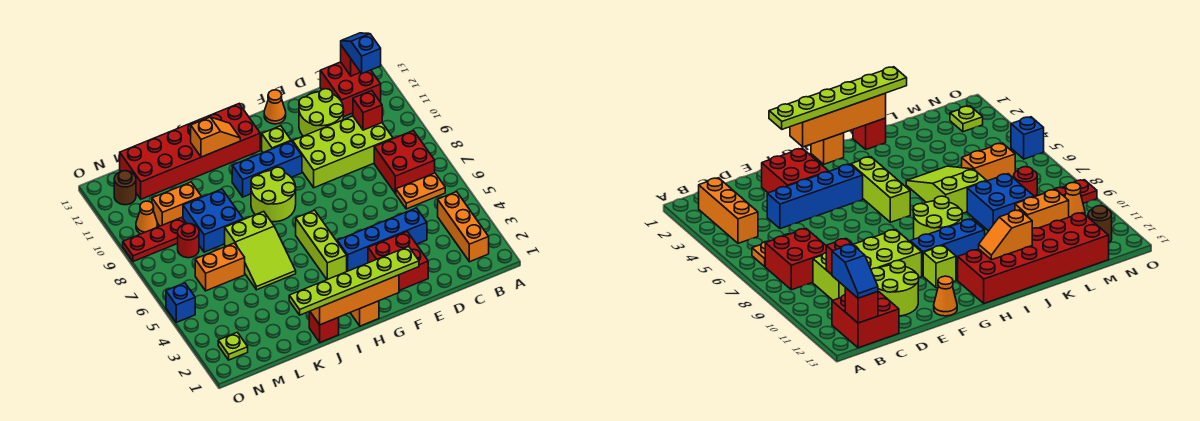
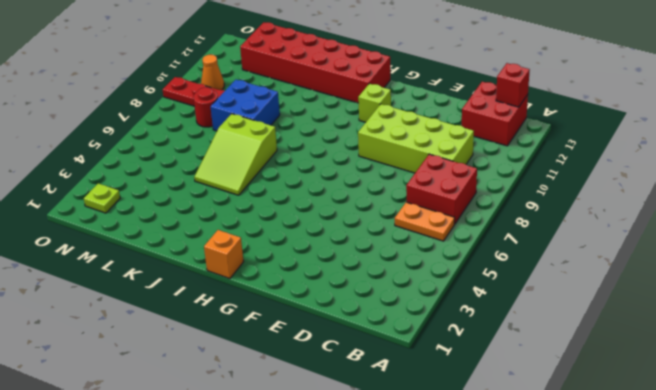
none -> orange 1x3 brick [438,192,489,262]
none -> blue 1x4 brick [337,208,427,271]
none -> lime 2x2 round brick [299,89,344,136]
none -> red 2x2 brick [368,232,428,290]

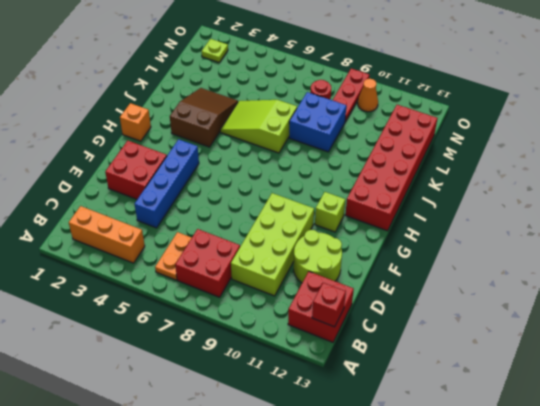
brown 2x3 slope [170,88,238,147] -> none
none -> orange 1x1 cone [264,90,286,124]
none -> blue 1x3 brick [232,141,302,197]
none -> lime 1x3 brick [296,210,347,279]
none -> lime 2x2 round brick [251,167,296,222]

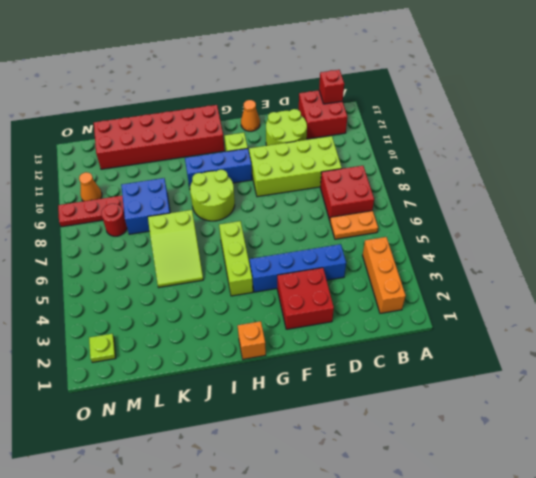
none -> red 1x1 brick [309,311,339,342]
none -> orange 1x2 brick [195,243,245,291]
none -> orange 1x2 brick [152,182,202,226]
none -> brown 1x1 round brick [114,171,136,205]

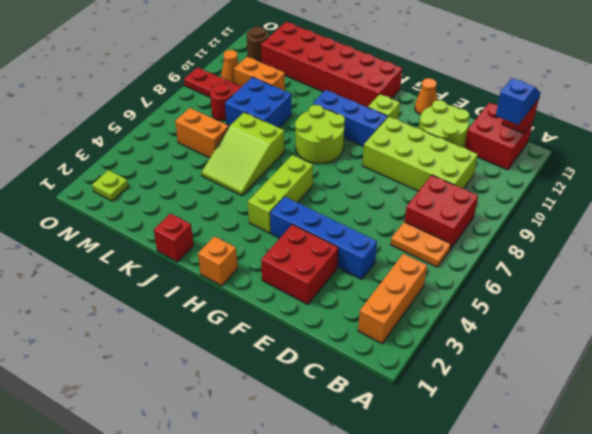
none -> blue 1x1 brick [166,283,195,322]
none -> red 1x1 brick [353,91,382,130]
none -> orange 1x4 brick [310,275,399,325]
none -> orange 1x2 slope [191,117,240,157]

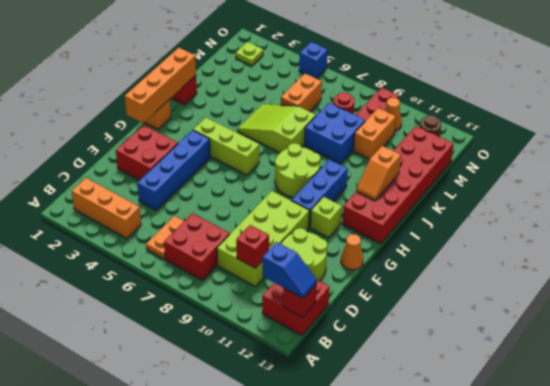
none -> lime 1x6 plate [289,246,419,315]

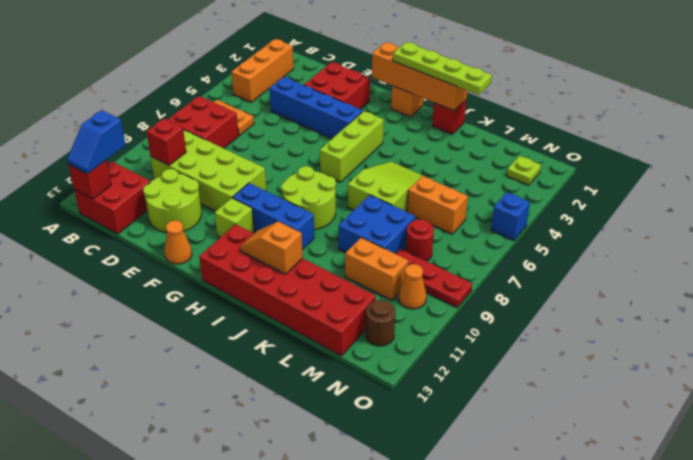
lime 1x4 plate [393,42,492,95] -> lime 1x6 plate [289,246,419,315]

